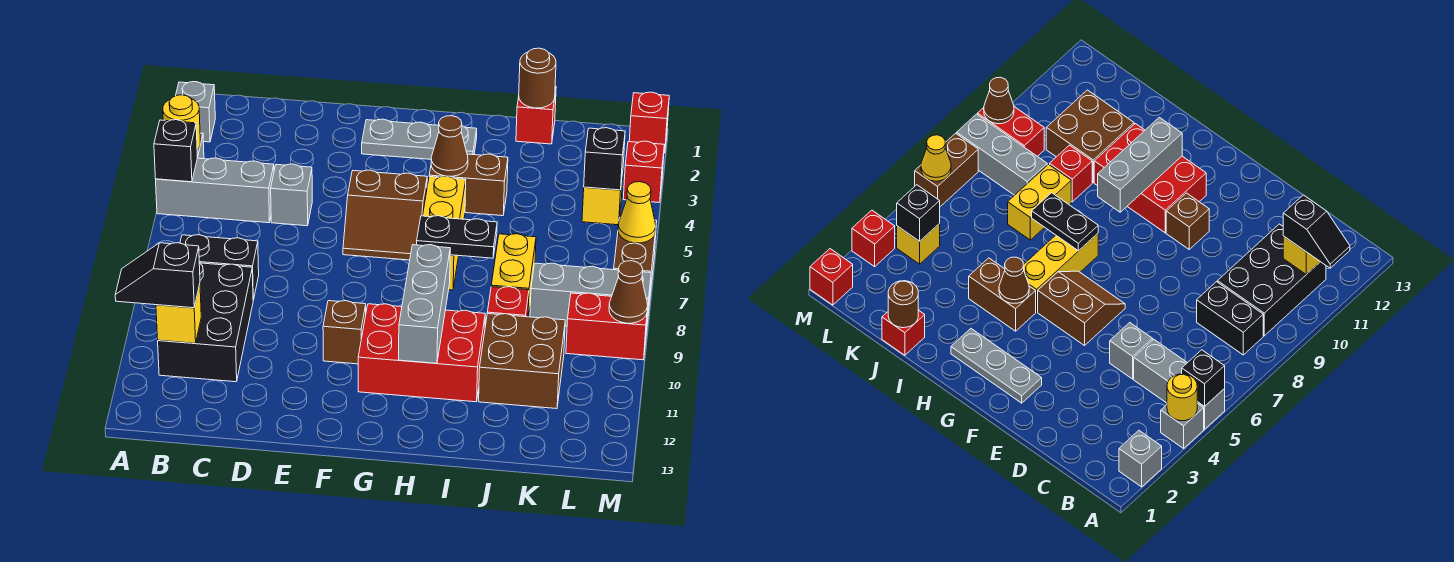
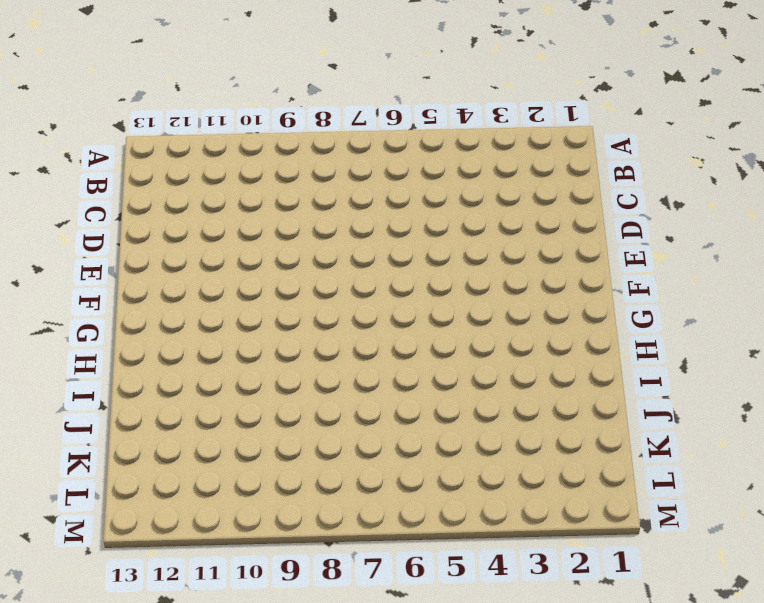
none -> grey 1x1 brick [176,82,215,142]
none -> grey 1x1 brick [1161,404,1204,448]
none -> grey 1x3 brick [156,158,274,223]
none -> black 1x2 brick [180,235,259,300]

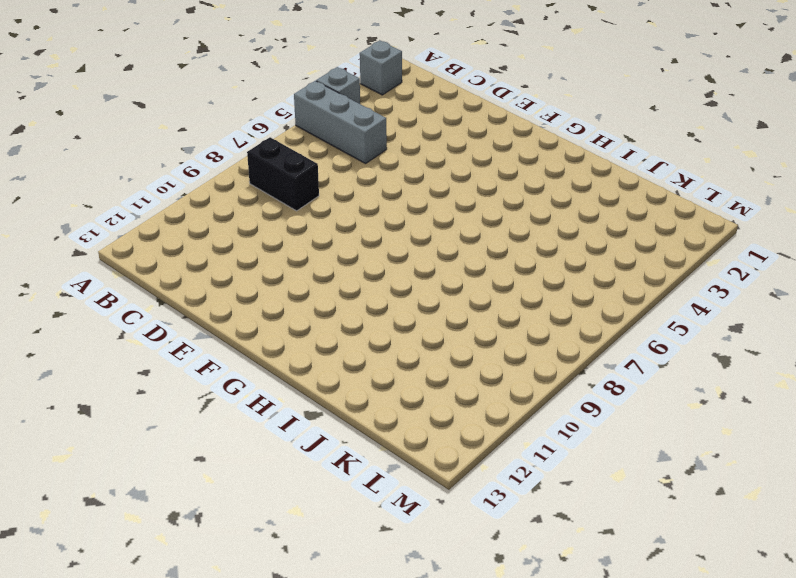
none -> black 2x3 brick [158,263,253,382]
none -> grey 1x1 brick [271,164,312,226]
none -> grey 1x3 plate [362,119,477,159]
none -> brown 2x2 slope [343,170,427,260]

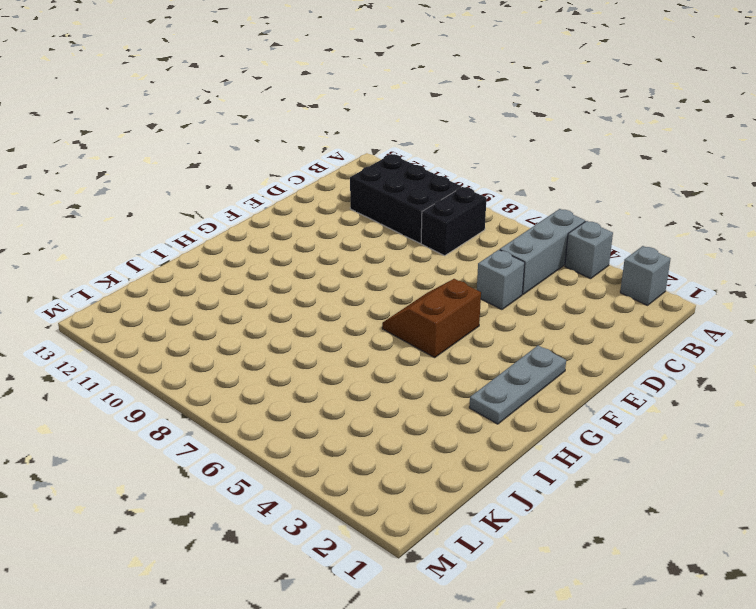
none -> brown 1x1 brick [323,301,366,364]
none -> red 2x3 brick [358,304,485,402]
none -> brown 1x2 brick [429,154,508,216]
none -> yellow 1x3 brick [423,176,466,290]

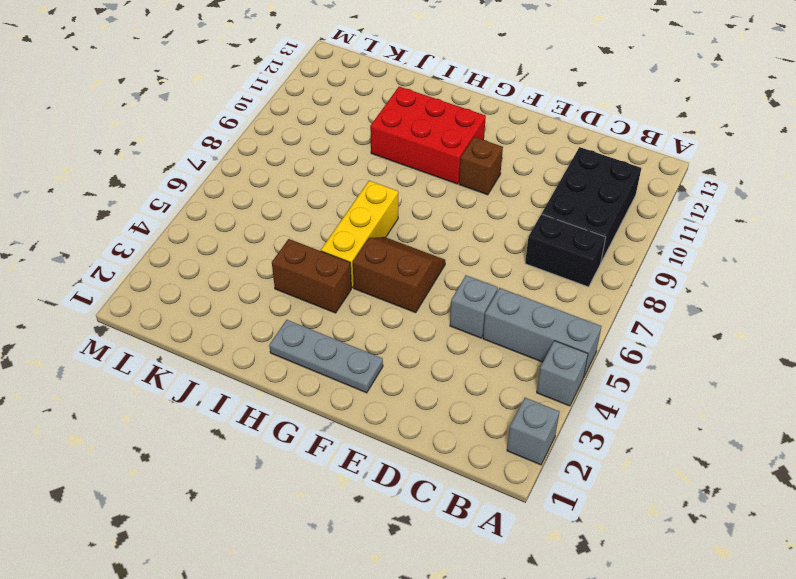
none -> red 1x1 brick [516,87,556,144]
none -> yellow 1x2 brick [491,234,536,317]
none -> red 1x1 brick [487,287,529,317]
none -> brown 2x2 brick [479,314,565,409]

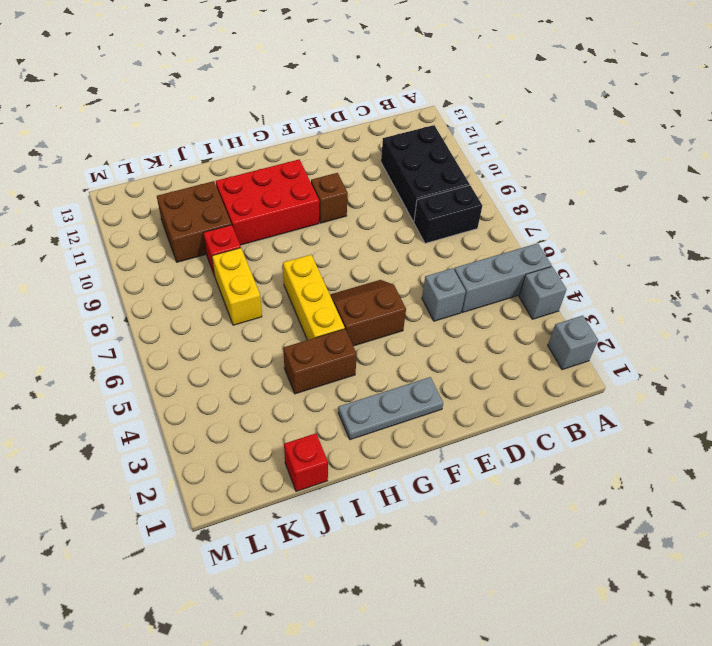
none -> grey 1x3 brick [530,263,651,326]
none -> yellow 1x1 brick [582,173,623,225]
none -> red 1x2 brick [566,293,649,360]
none -> red 1x1 brick [629,92,669,153]

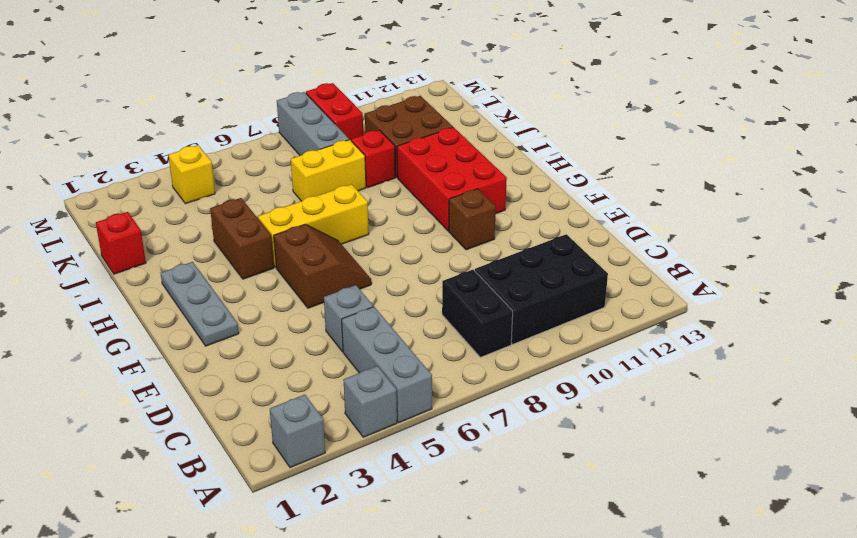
none -> red 1x1 brick [629,92,669,153]
none -> red 1x1 brick [623,141,664,203]
none -> brown 1x2 brick [614,217,657,303]
none -> yellow 1x1 round brick [163,95,200,150]

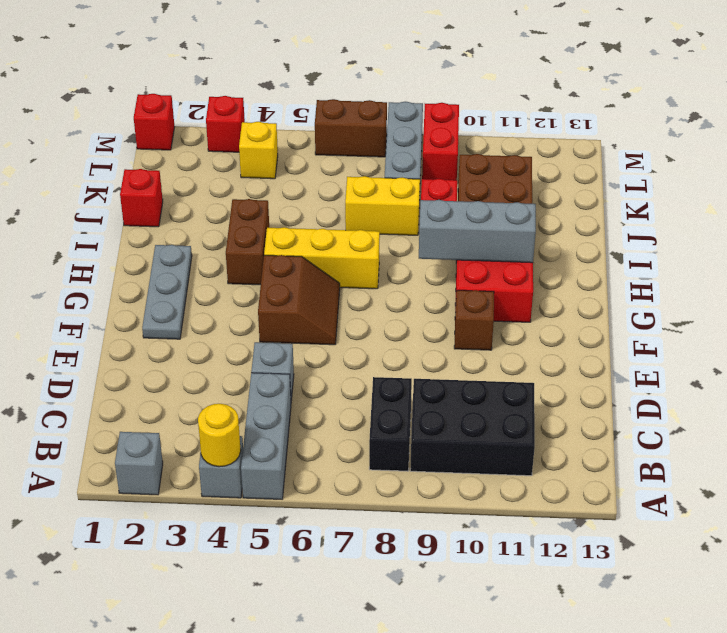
none -> black 1x1 brick [154,120,197,182]
none -> yellow 1x1 brick [156,284,201,343]
none -> brown 1x1 cone [431,116,468,176]
none -> black 1x2 plate [417,216,497,258]

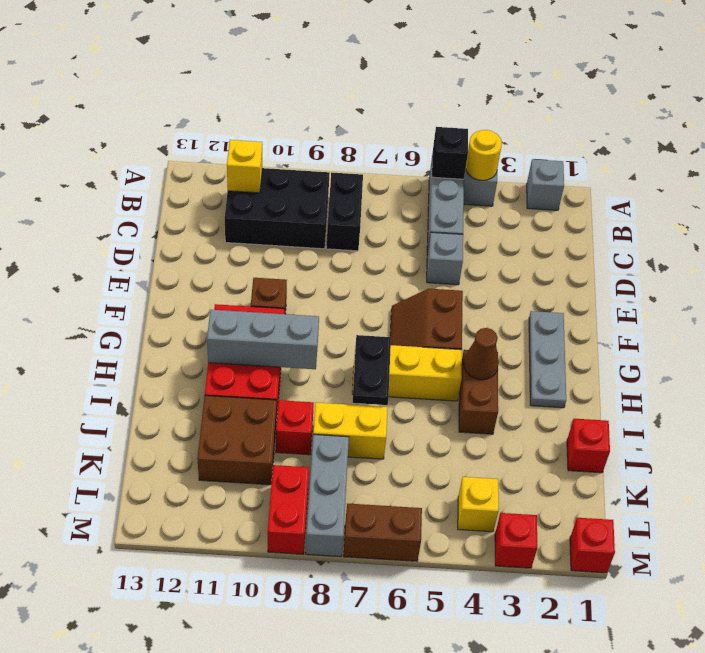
none -> brown 1x1 round brick [519,48,556,108]
none -> black 1x1 brick [584,128,625,190]
none -> yellow 1x1 cone [618,182,656,243]
none -> brown 1x1 cone [609,261,648,323]

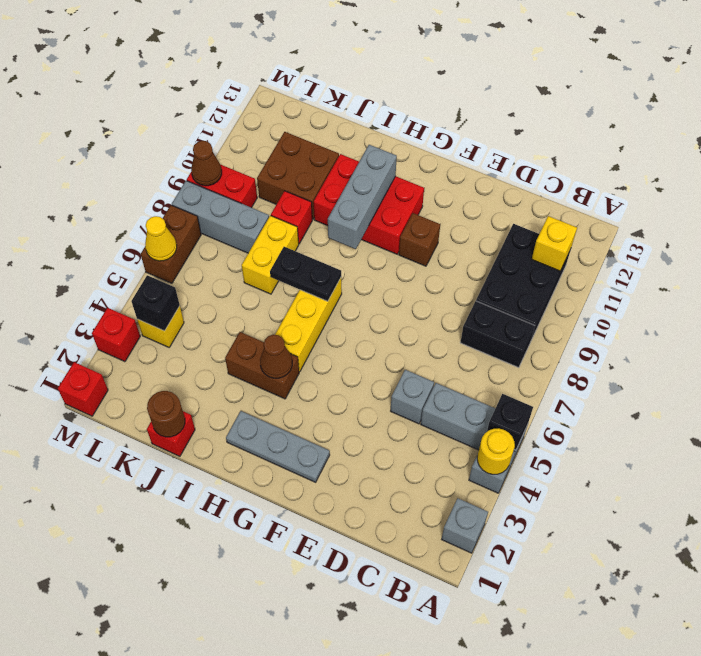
none -> brown 2x2 slope [343,170,427,260]
none -> black 1x2 slope [115,243,200,308]

